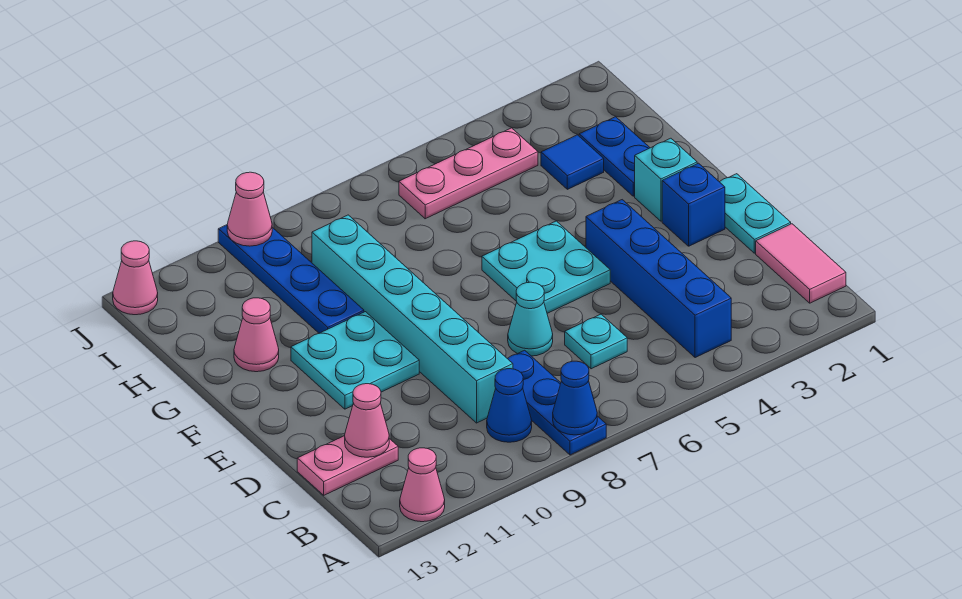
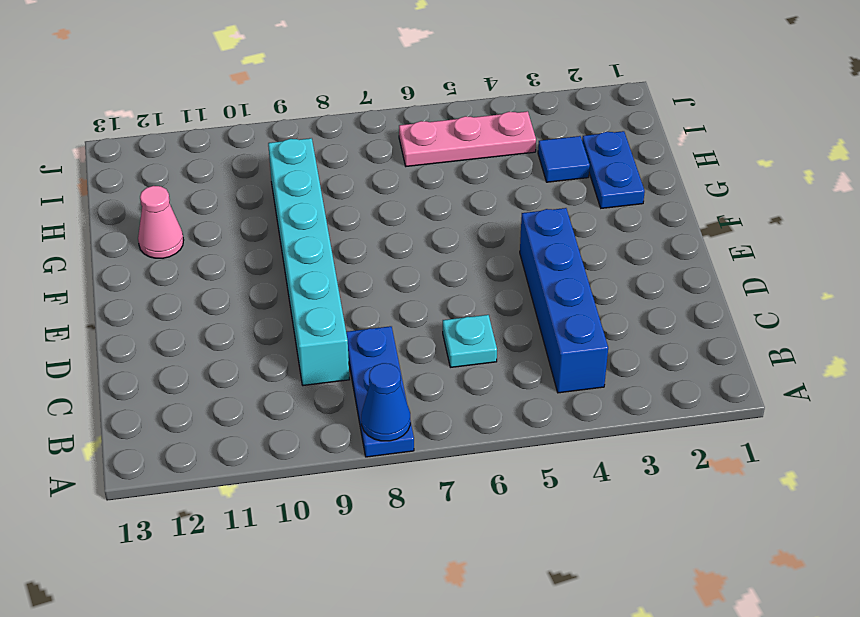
none -> pink 1x1 cone [400,448,445,522]
none -> pink 1x2 tile [756,224,846,303]
none -> blue 1x1 cone [487,369,532,442]

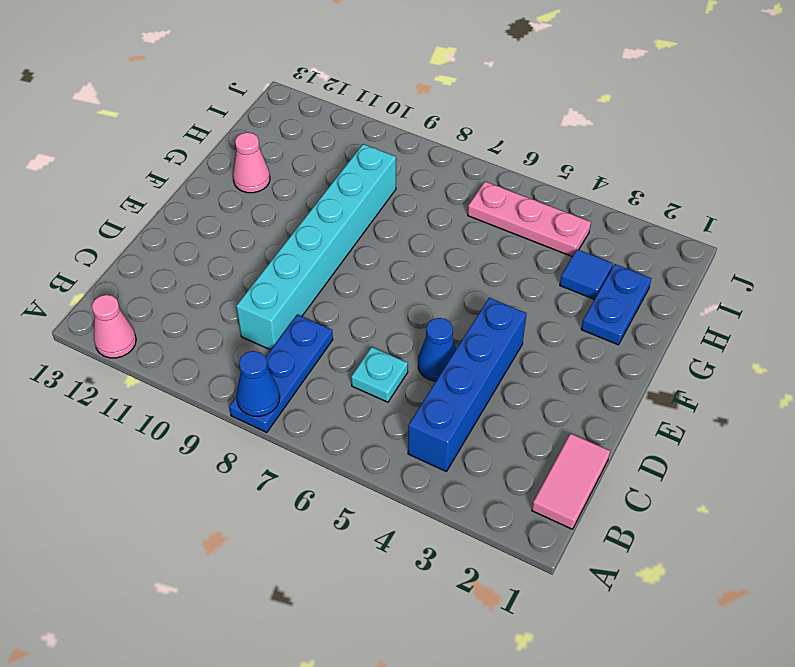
blue 1x1 cone [418,318,456,381] -> blue 1x1 cone moved to [487,369,532,442]
none -> pink 1x2 plate [297,436,398,495]
none -> cyan 1x2 plate [720,174,791,253]
none -> cyan 1x1 cone [508,282,553,356]

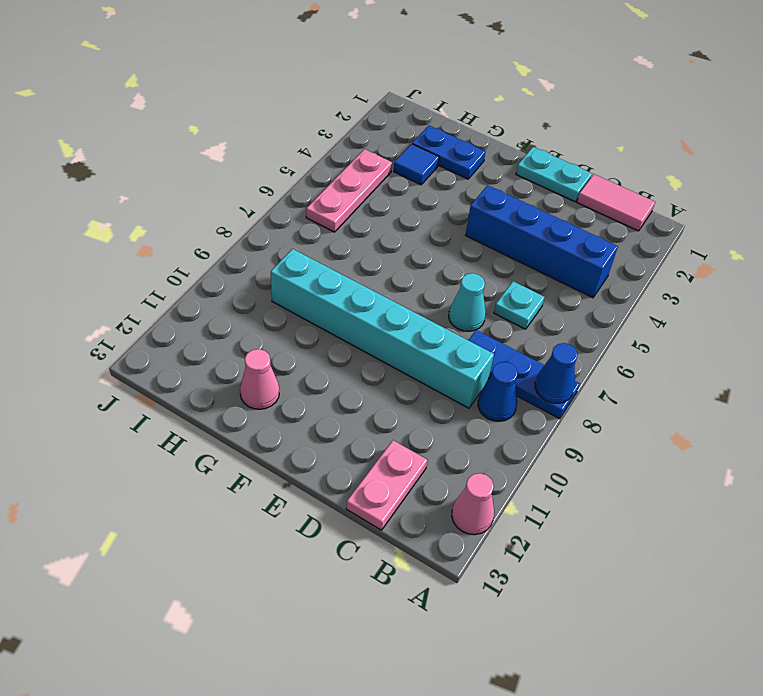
none -> blue 1x1 brick [662,163,725,246]
none -> cyan 2x2 plate [482,221,610,313]
none -> cyan 2x2 plate [291,312,419,409]

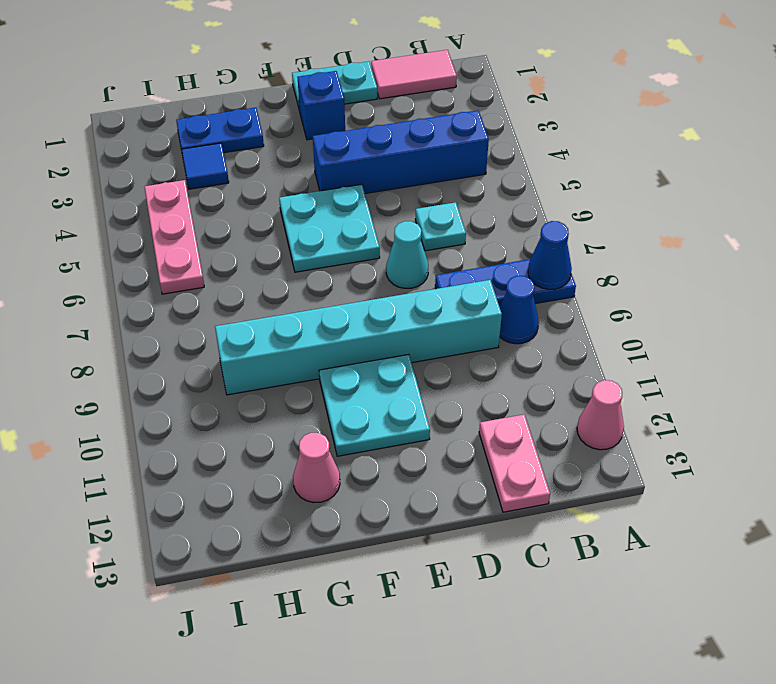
none -> cyan 1x1 brick [635,138,697,221]
none -> blue 1x4 plate [218,225,364,333]
none -> pink 1x1 cone [113,241,158,315]

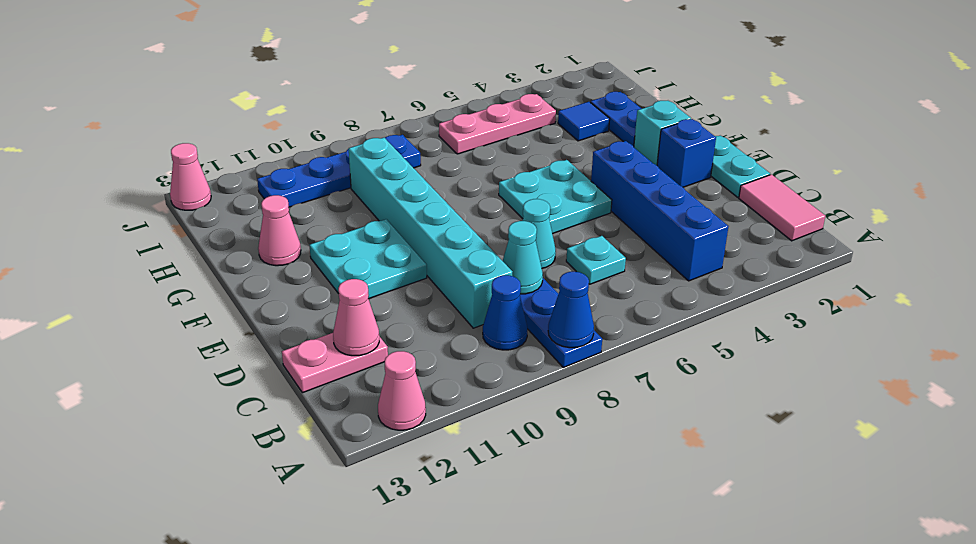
cyan 1x1 cone [503,221,543,294] -> none
blue 1x4 plate [257,135,421,207] -> blue 1x4 plate turned to [218,225,364,333]
none -> pink 1x1 cone [227,172,272,246]

